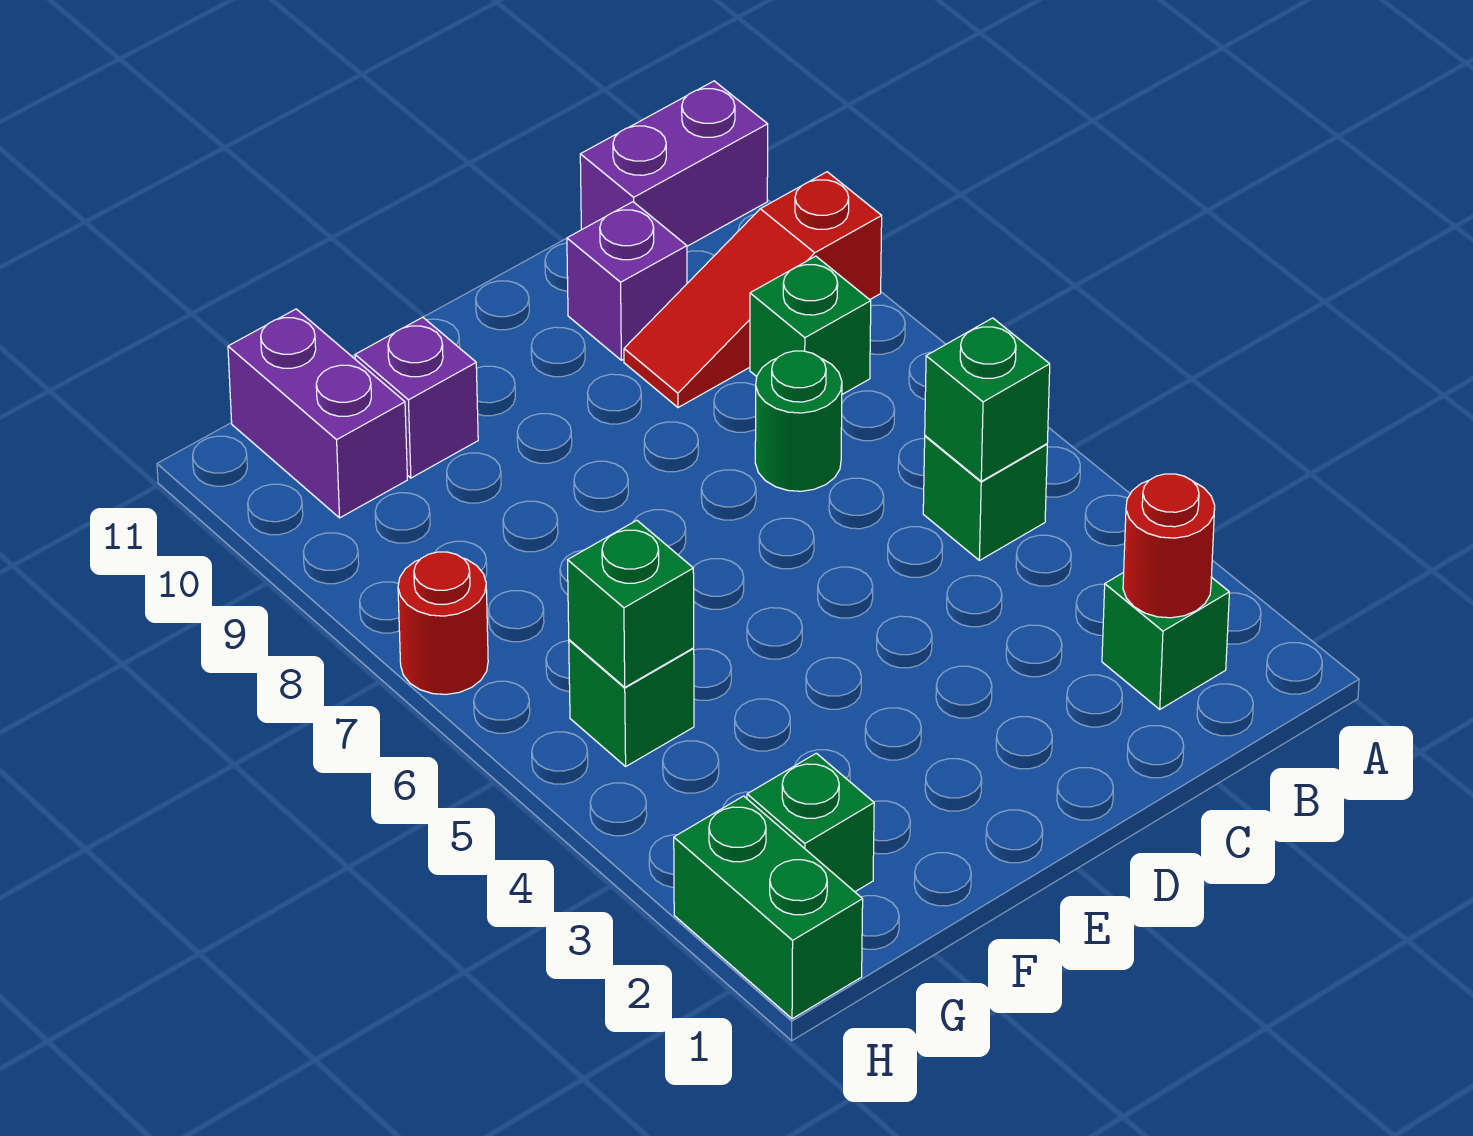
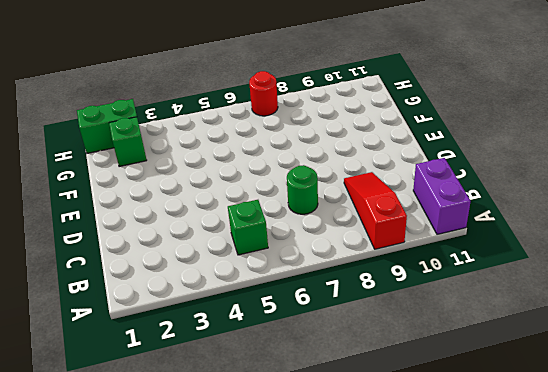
none -> green 1x1 brick [1102,573,1229,709]
none -> green 1x1 brick [750,256,871,394]
none -> purple 1x1 brick [567,202,687,360]

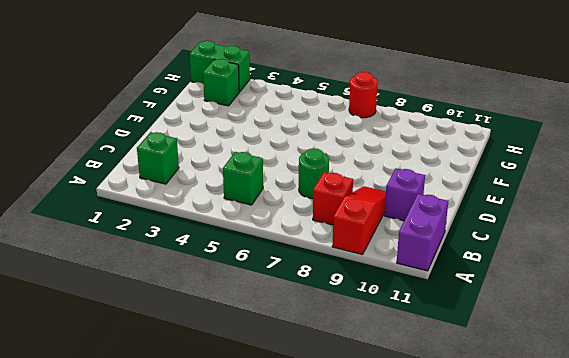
red 1x1 brick [313,172,353,225] -> green 1x1 brick [750,256,871,394]
none -> purple 1x1 brick [355,317,478,478]
none -> green 1x1 brick [569,640,694,766]
none -> purple 1x2 brick [228,309,407,518]

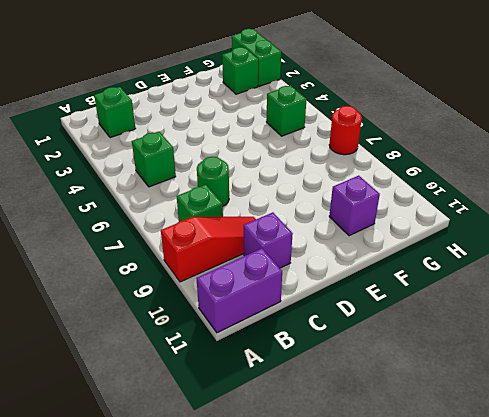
none -> purple 1x2 brick [228,309,407,518]
none -> red 1x1 round brick [1123,474,1215,618]
none -> green 1x1 brick [925,318,1050,481]

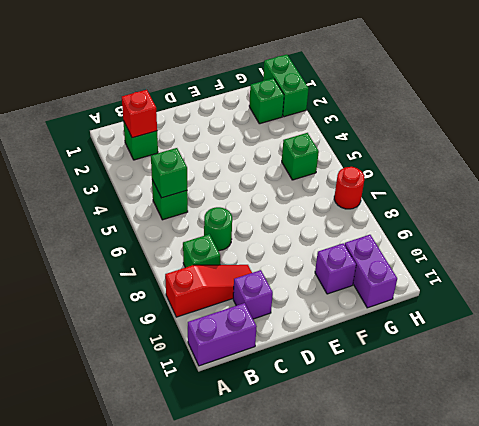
red 1x1 brick [122,90,157,138] -> red 1x1 round brick [1123,474,1215,618]
none -> green 1x1 brick [568,520,694,687]

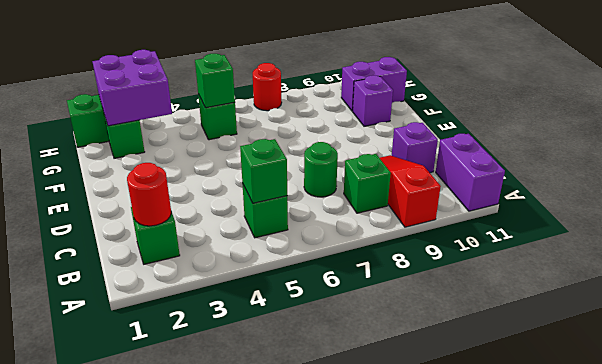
purple 2x2 brick [92,50,172,126] -> none

